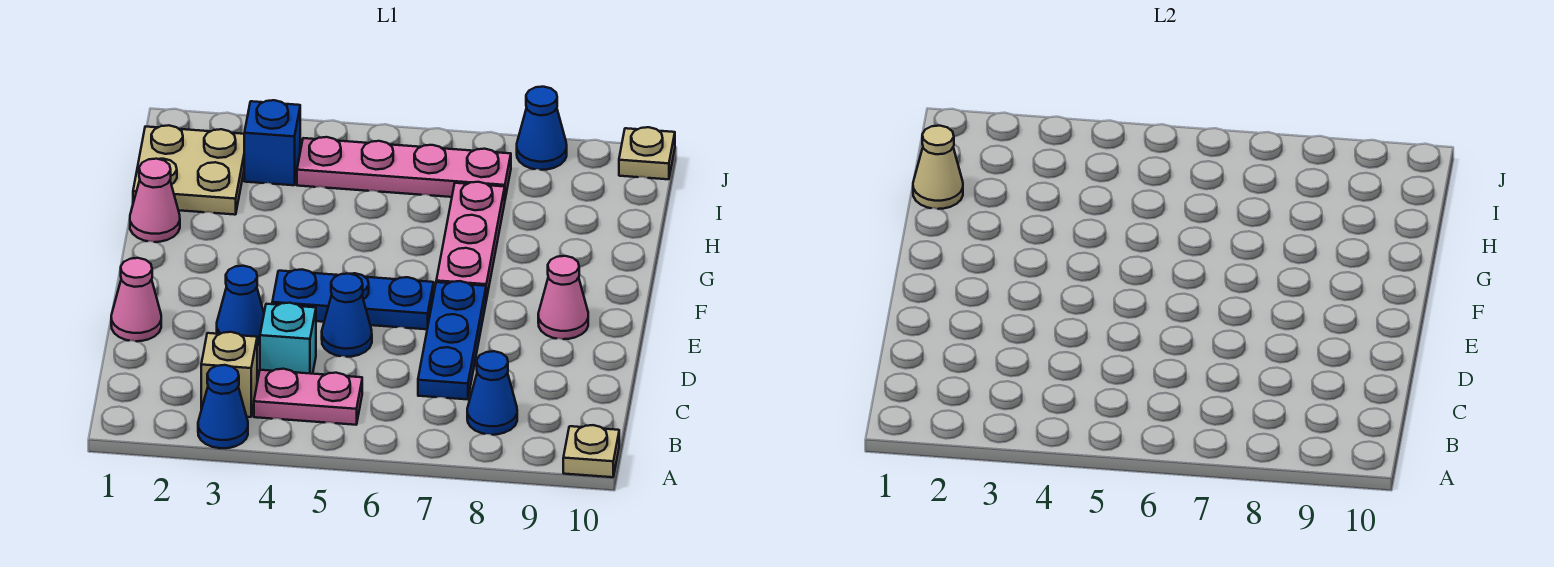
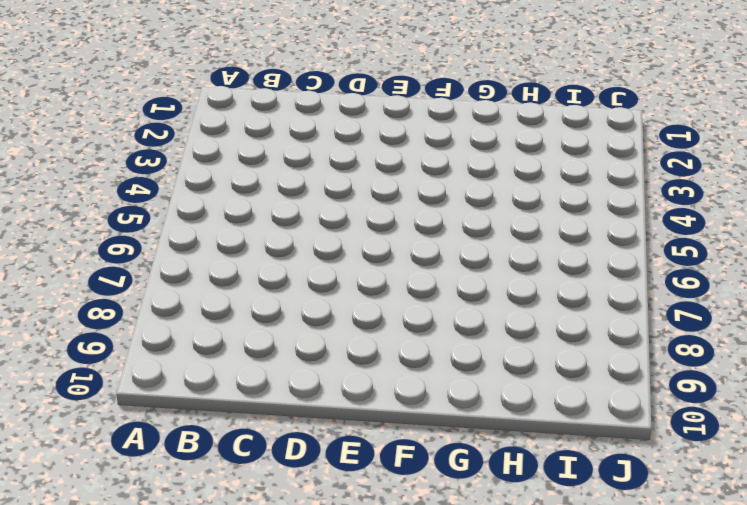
none -> blue 1x1 cone [198,365,248,448]
none -> tan 1x1 plate [563,425,619,477]
none -> tan 1x1 brick [201,332,257,417]

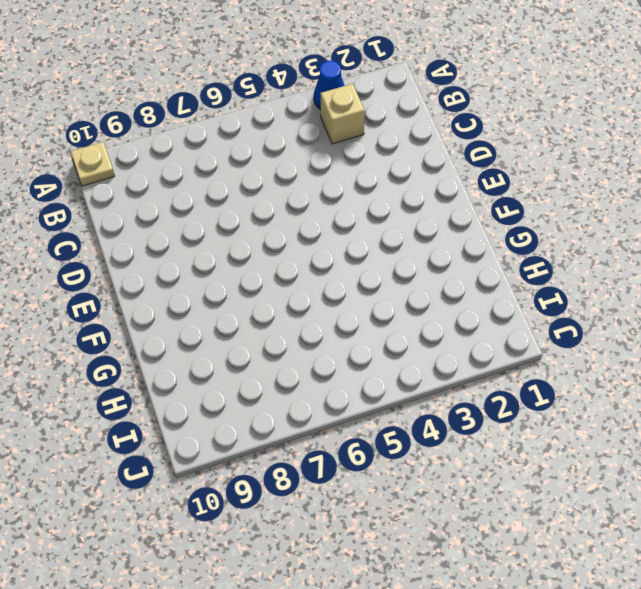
none -> pink 1x2 plate [254,369,362,425]
none -> blue 1x1 cone [467,351,517,435]
none -> cyan 1x1 brick [260,303,316,374]

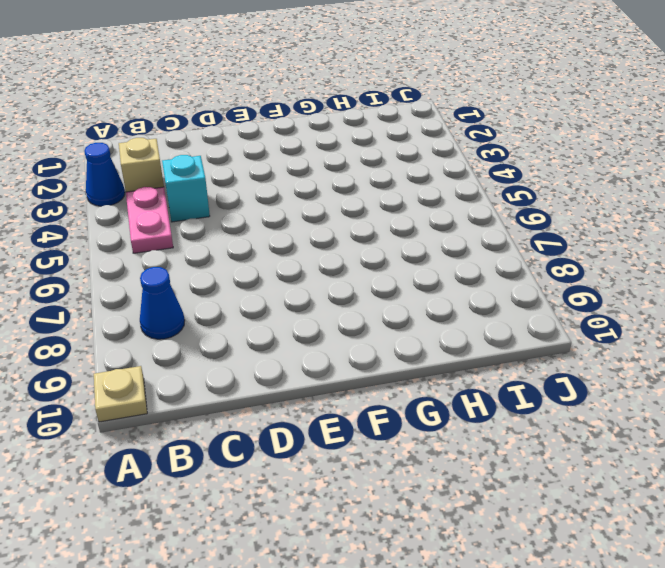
none -> blue 1x3 plate [418,281,486,399]
none -> pink 1x1 cone [111,258,161,341]
none -> blue 1x1 cone [217,266,264,345]

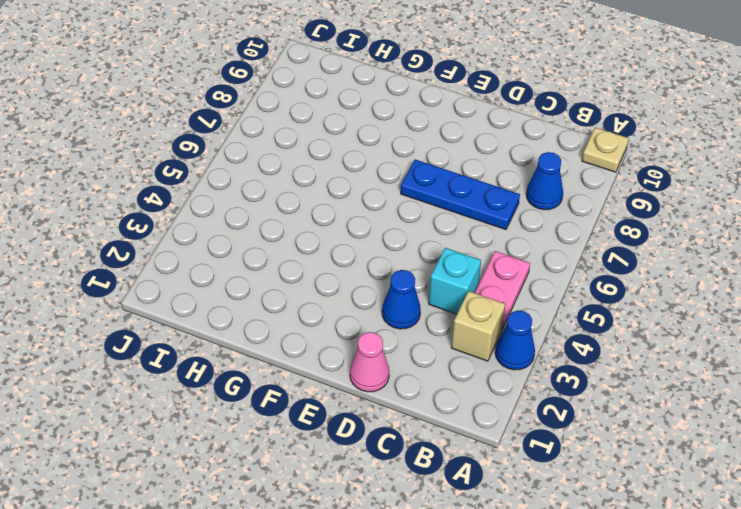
none -> blue 1x1 cone [322,274,372,357]
none -> blue 1x3 plate [272,270,434,329]
none -> pink 1x1 cone [538,256,588,339]

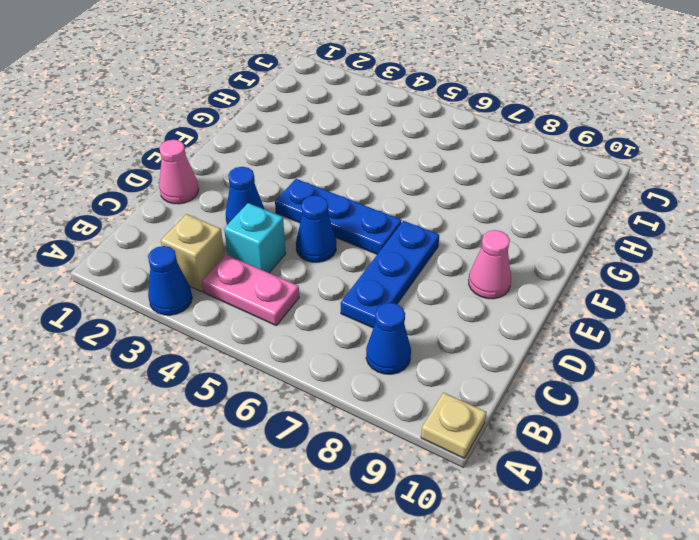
none -> pink 1x3 plate [436,182,505,300]
none -> pink 1x1 cone [130,159,180,242]
none -> tan 2x2 plate [133,125,244,215]

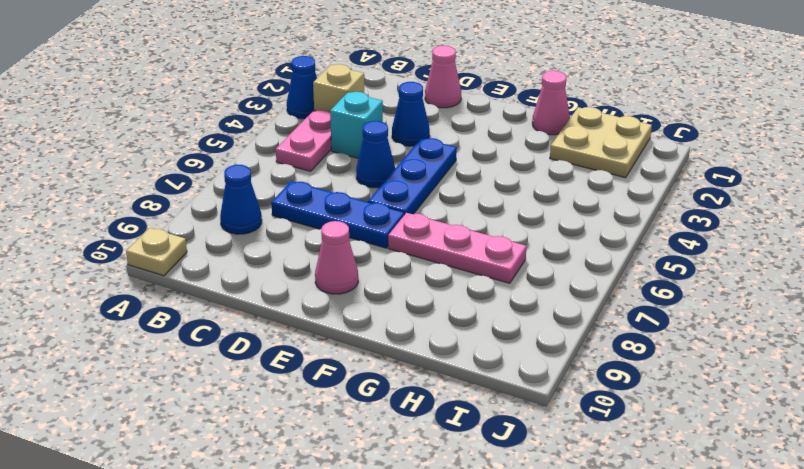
none -> blue 1x1 brick [244,100,300,185]
none -> pink 1x4 plate [297,137,511,198]
none -> blue 1x1 cone [517,87,567,170]

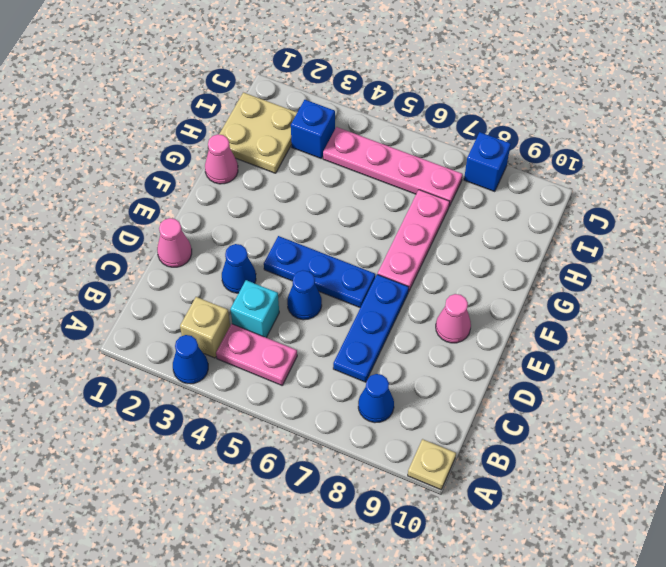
blue 1x1 brick [464,132,511,192] -> blue 1x1 cone [517,87,567,170]
none -> tan 1x1 plate [619,127,675,179]
none -> tan 1x1 cone [913,126,963,209]

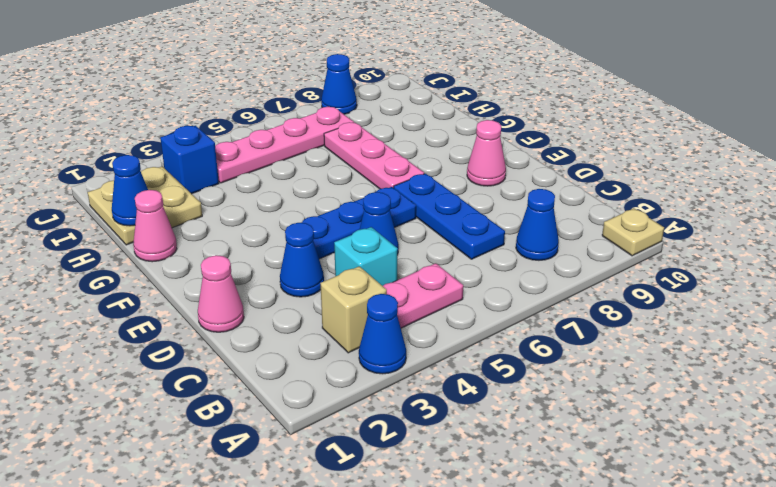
blue 1x1 cone [112,155,148,226] -> tan 1x1 cone [913,126,963,209]
none -> tan 1x1 plate [619,127,675,179]

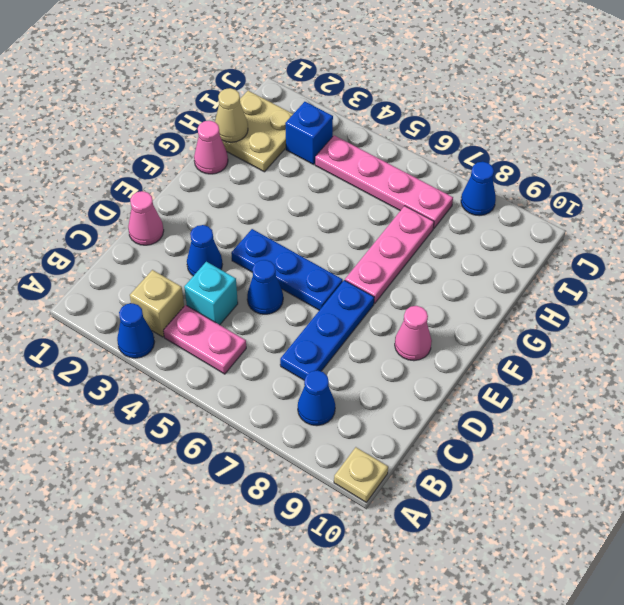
none -> tan 1x1 plate [619,127,675,179]

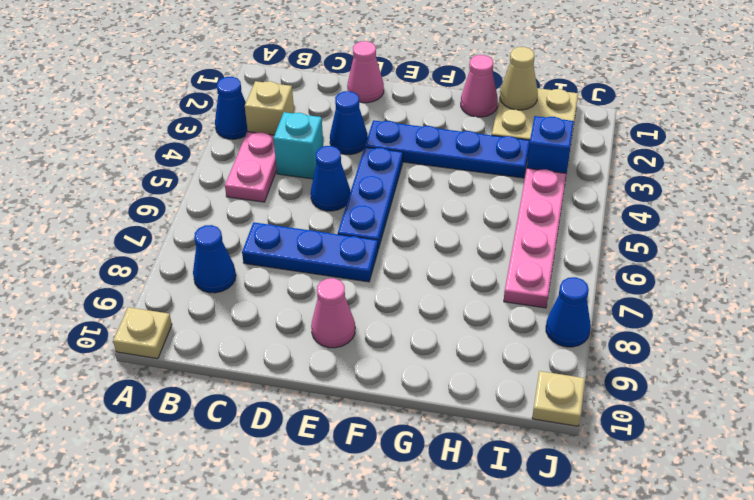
blue 1x4 plate [365,120,530,178] -> none
none -> pink 1x3 plate [436,182,505,300]

